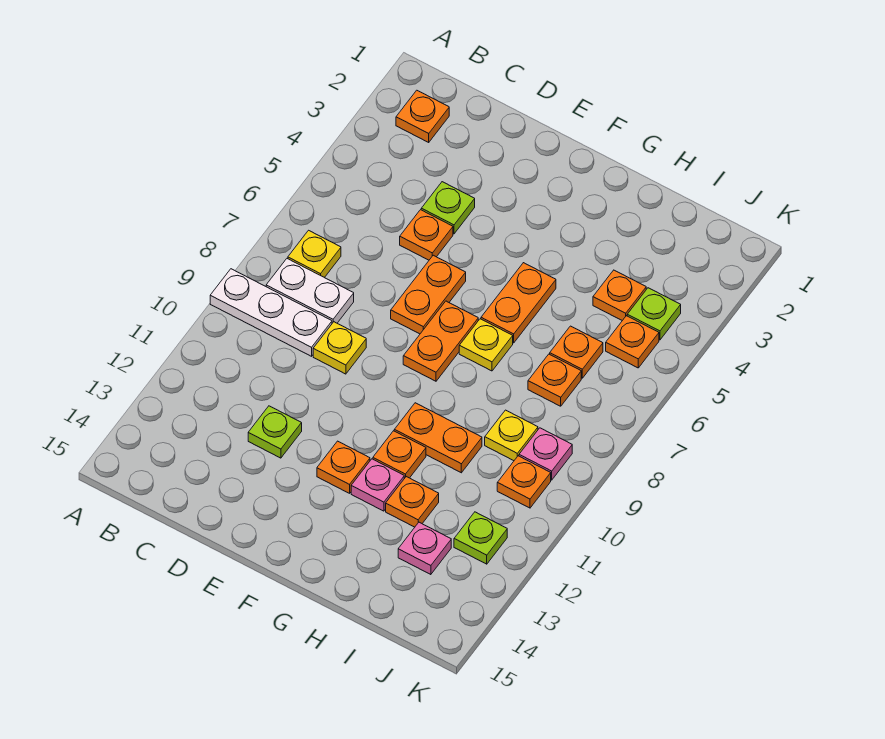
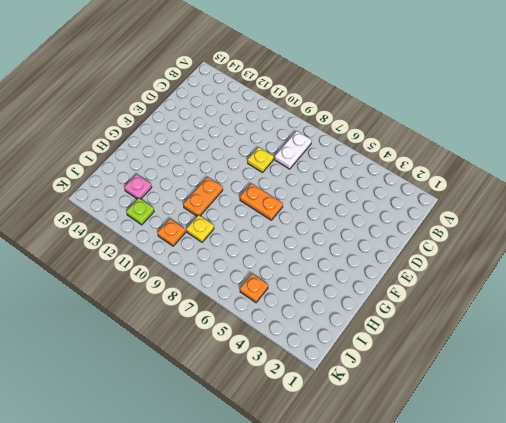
none -> white 1x3 plate [210,269,332,356]
none -> orange 1x1 plate [396,90,449,142]
none -> yellow 1x1 plate [288,230,341,278]

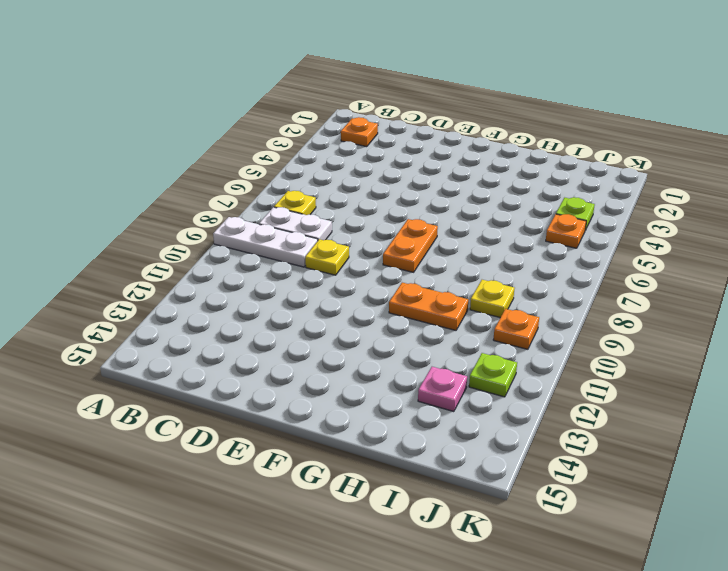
none -> lime 1x1 plate [421,182,475,234]
none -> orange 1x1 plate [400,210,453,260]
none -> lime 1x1 plate [248,406,302,458]

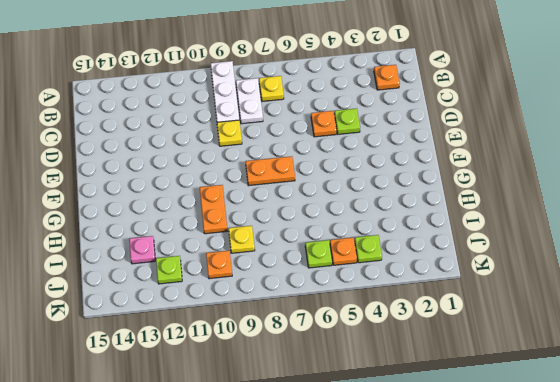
lime 1x1 plate [305,240,332,268] -> lime 1x1 plate moved to [248,406,302,458]
none -> orange 1x2 plate [391,255,466,334]
none -> orange 1x1 plate [317,441,370,493]
none -> orange 1x2 plate [481,263,556,343]

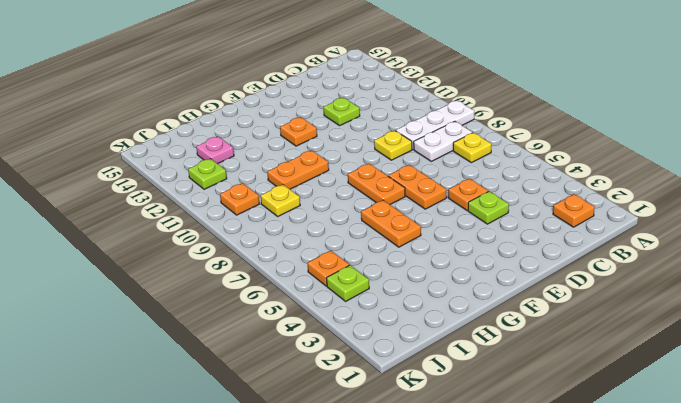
none -> yellow 1x1 plate [459,319,513,371]
none -> orange 1x1 plate [373,431,426,478]
none -> pink 1x1 plate [351,459,404,511]

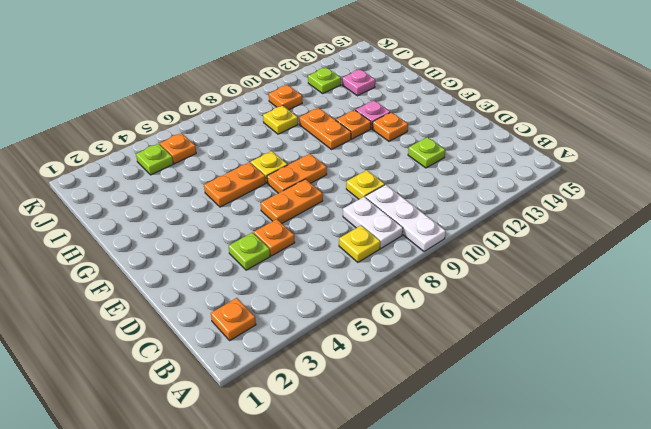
none -> orange 1x1 plate [386,477,439,527]
none -> orange 1x1 plate [593,270,646,321]
none -> orange 1x1 plate [550,326,603,378]

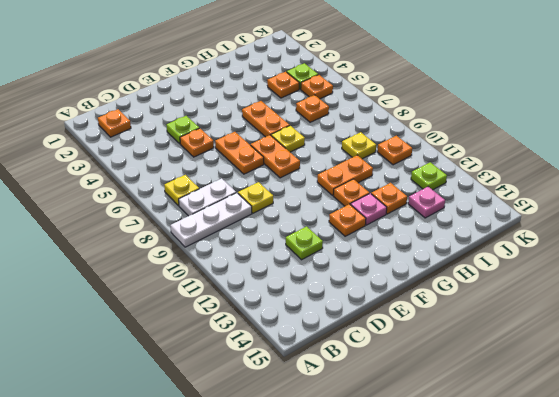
none -> orange 1x1 plate [528,354,581,406]
none -> pink 1x1 plate [519,428,572,480]

